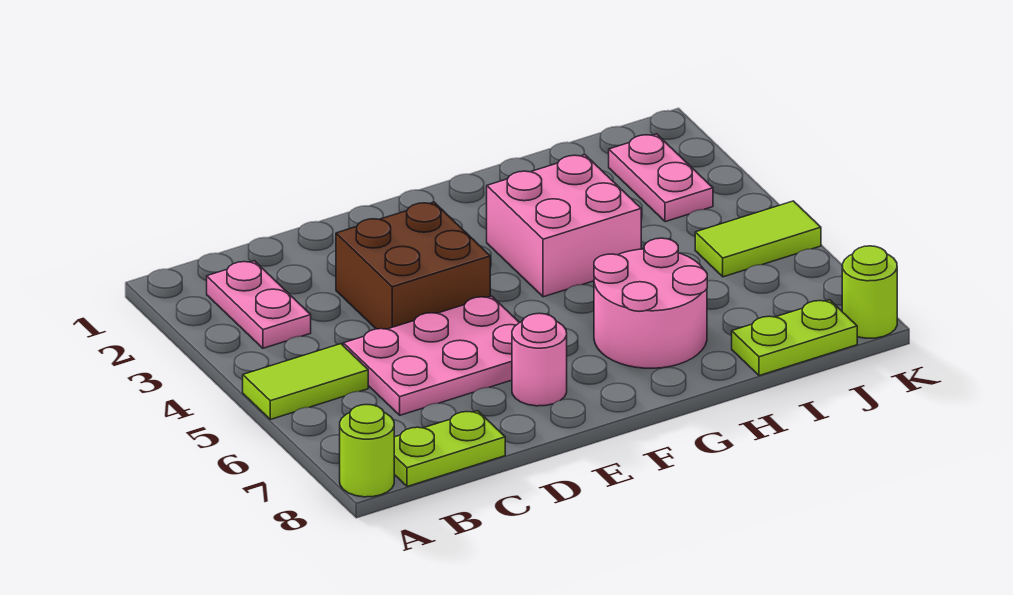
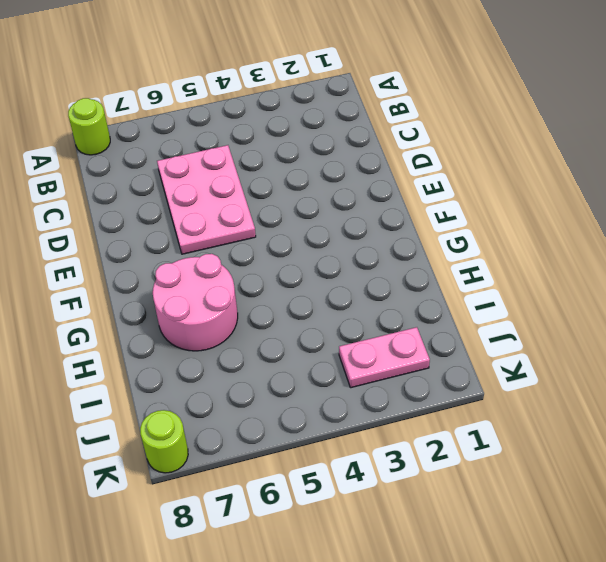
none -> lime 1x2 tile [243,344,368,419]
none -> pink 1x2 plate [207,261,311,348]
none -> lime 1x2 plate [394,411,505,487]

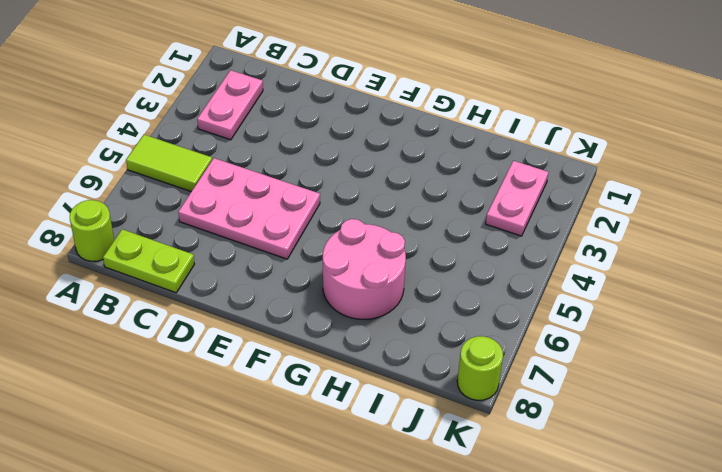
none -> brown 2x2 brick [336,202,490,329]
none -> pink 1x1 round brick [512,313,567,406]
none -> pink 2x2 brick [487,155,641,297]

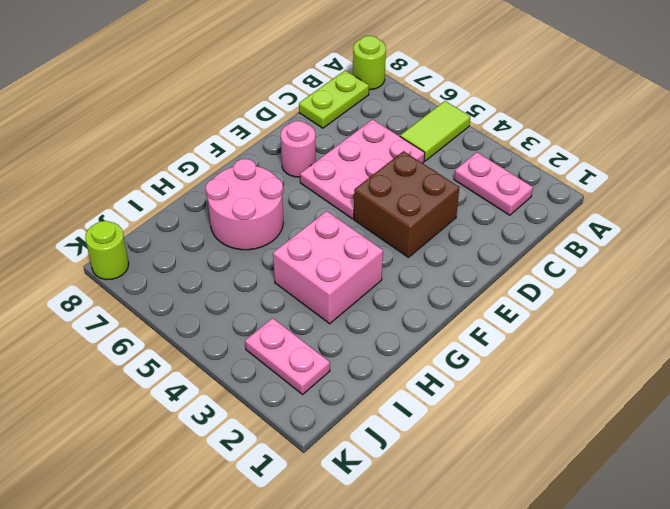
none -> lime 1x2 plate [732,300,857,376]
none -> lime 1x2 tile [695,201,821,277]

